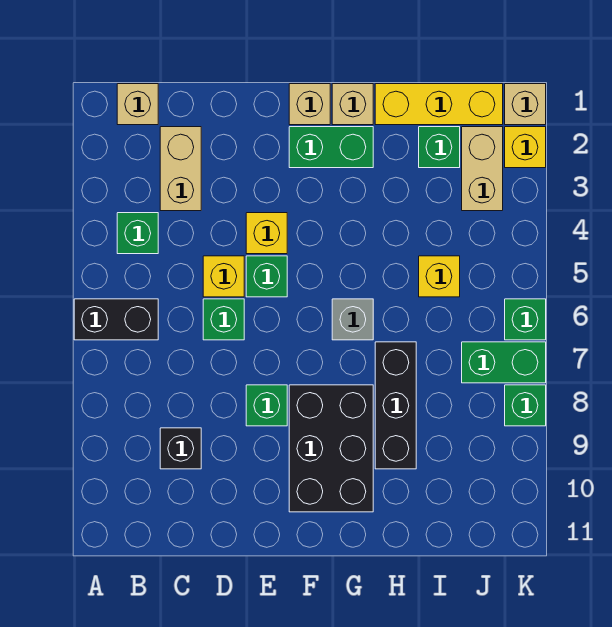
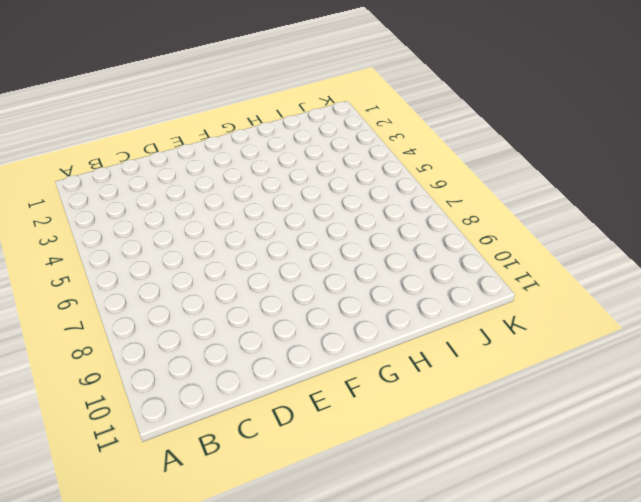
none -> black 1x2 brick [74,299,158,340]
none -> tan 1x1 brick [117,84,158,125]
none -> green 1x1 brick [117,213,158,254]

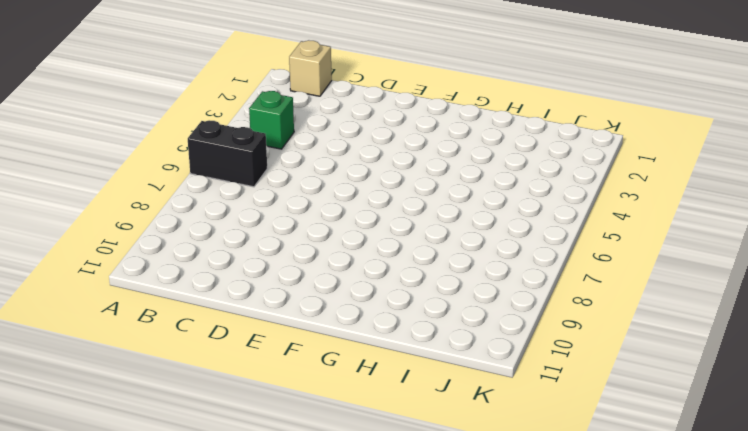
none -> tan 1x2 brick [160,127,201,211]
none -> black 1x1 brick [160,428,201,469]
none -> yellow 1x1 brick [203,256,244,297]

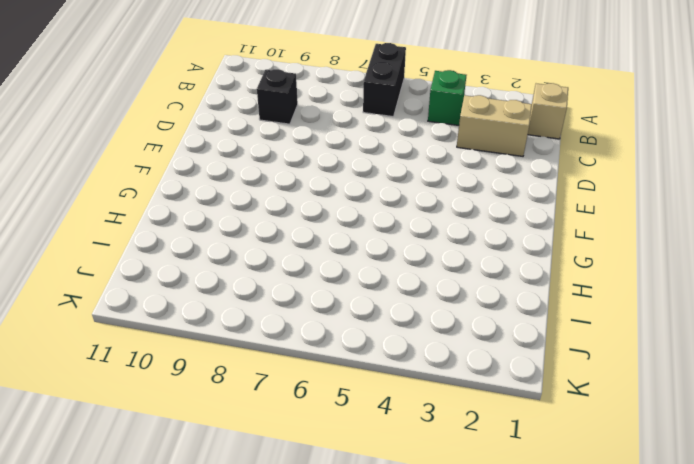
none -> yellow 1x1 brick [203,256,244,297]
none -> green 1x1 brick [203,299,244,340]
none -> yellow 1x1 brick [246,213,287,254]

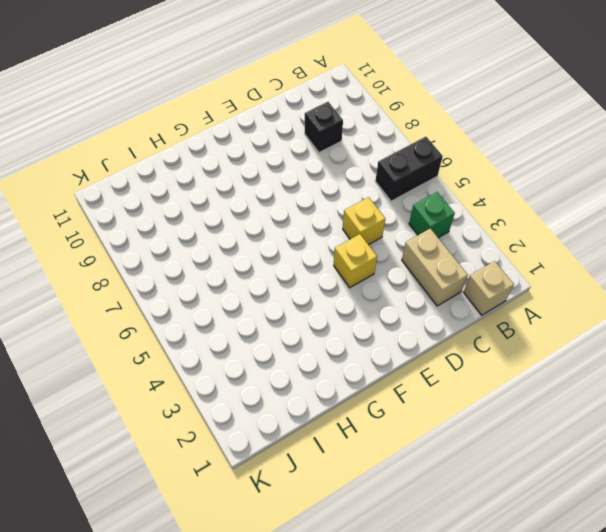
none -> green 1x1 brick [203,299,244,340]
none -> green 1x1 brick [246,256,287,297]
none -> green 1x1 brick [246,385,287,426]

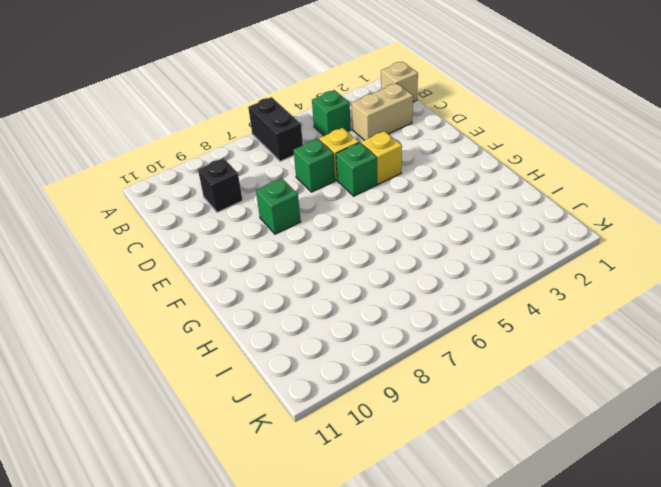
none -> tan 1x1 brick [289,84,330,125]
none -> green 1x2 brick [289,127,373,168]
none -> black 2x3 brick [289,385,373,512]

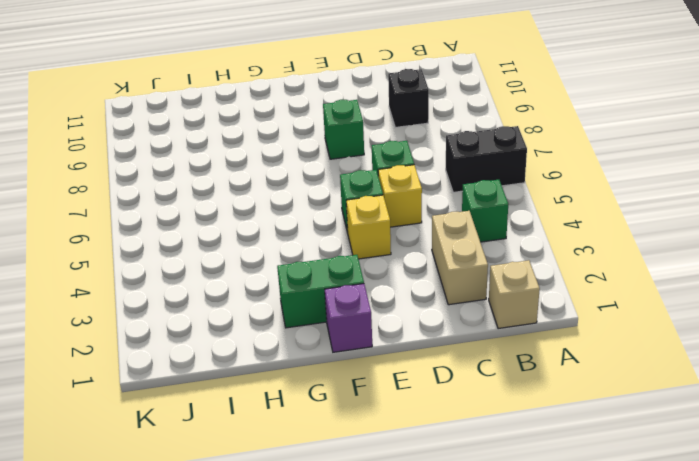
purple 1x1 brick [325,284,372,352] -> tan 1x1 brick [289,84,330,125]
none -> black 2x3 brick [289,385,373,512]
none -> tan 1x1 brick [332,84,373,125]
none -> grey 1x1 brick [332,299,373,340]

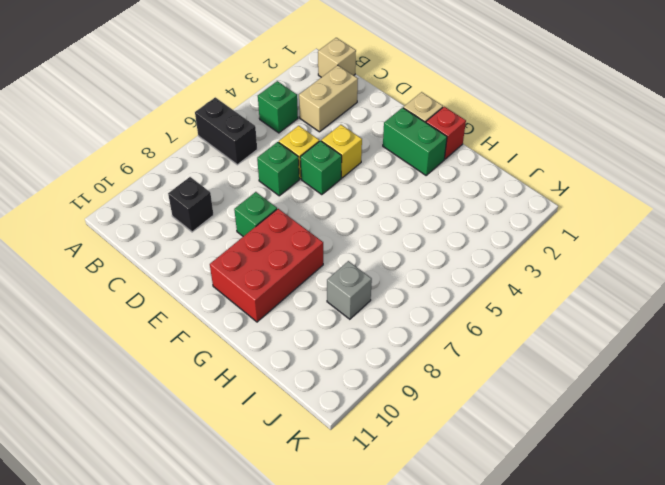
red 2x3 brick [210,209,323,322] -> black 2x3 brick [289,385,373,512]
red 1x1 brick [426,107,466,159] -> tan 1x1 brick [332,84,373,125]
grey 1x1 brick [327,261,372,319] -> grey 1x1 brick moved to [332,299,373,340]
none -> yellow 1x3 brick [375,84,503,125]
none -> black 1x3 brick [375,342,416,469]
none -> green 1x1 brick [419,127,460,168]

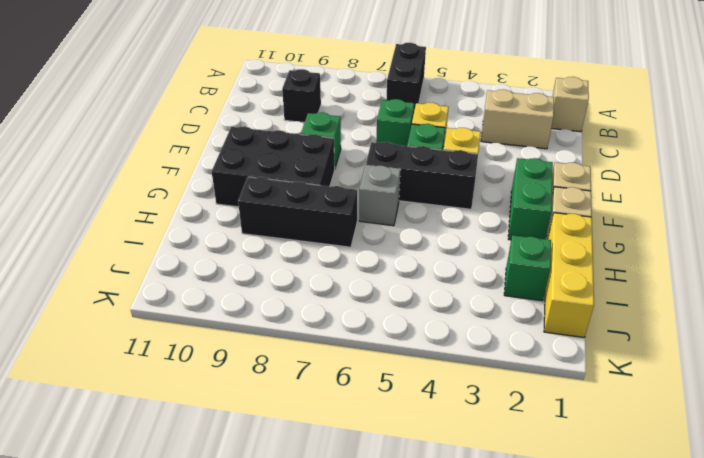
black 1x3 brick [366,142,478,209] -> none
none -> green 1x1 brick [117,213,158,254]
none -> yellow 1x1 brick [419,256,460,297]
none -> tan 1x2 brick [462,127,503,211]

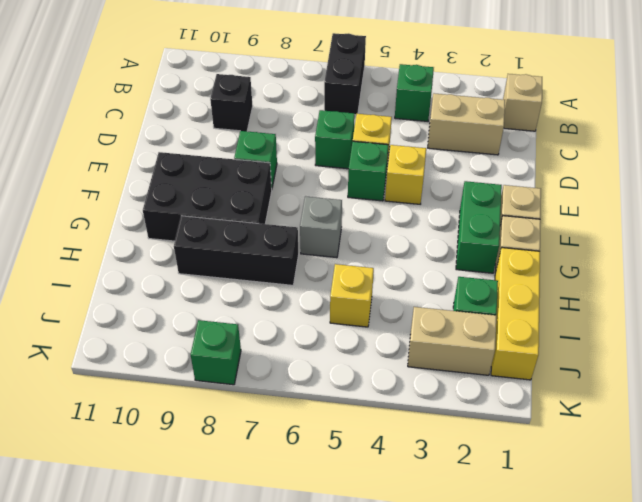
none -> green 1x2 brick [462,342,546,383]
none -> tan 1x1 brick [505,84,546,125]
none -> yellow 1x1 brick [505,127,546,168]

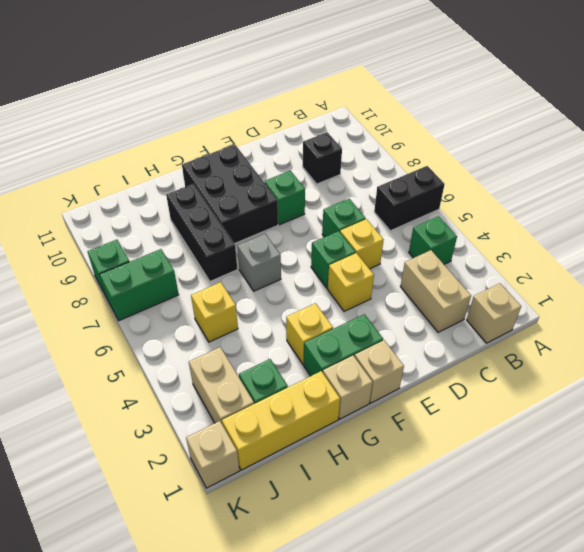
yellow 1x1 brick [286,303,333,364] -> yellow 1x1 brick moved to [505,127,546,168]
none -> green 1x1 brick [505,299,546,340]

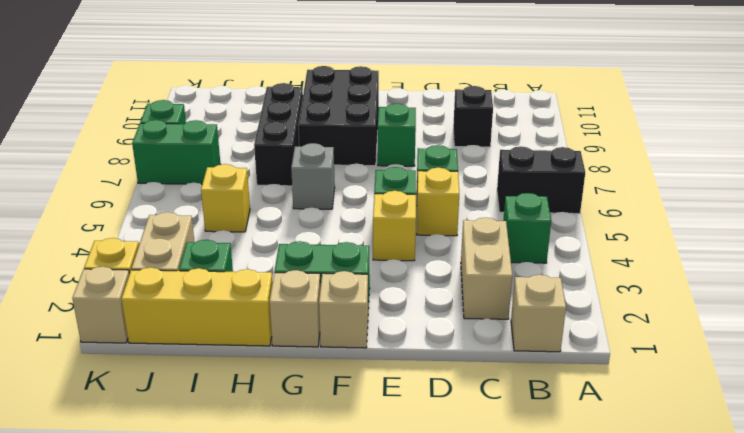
none -> green 1x1 brick [505,299,546,340]

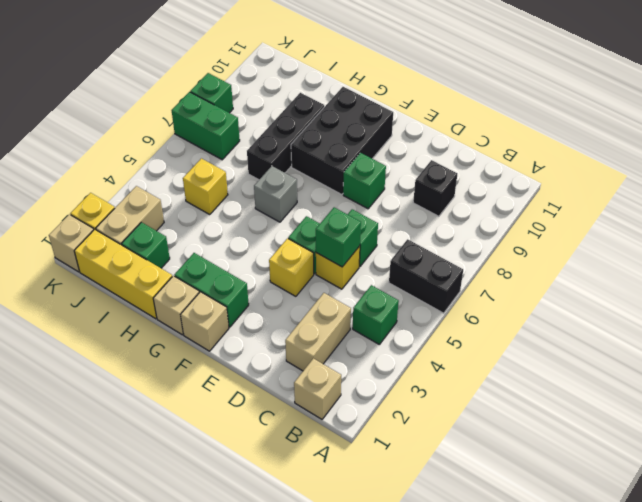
green 1x1 brick [316,207,361,267] -> green 1x1 brick moved to [505,299,546,340]

